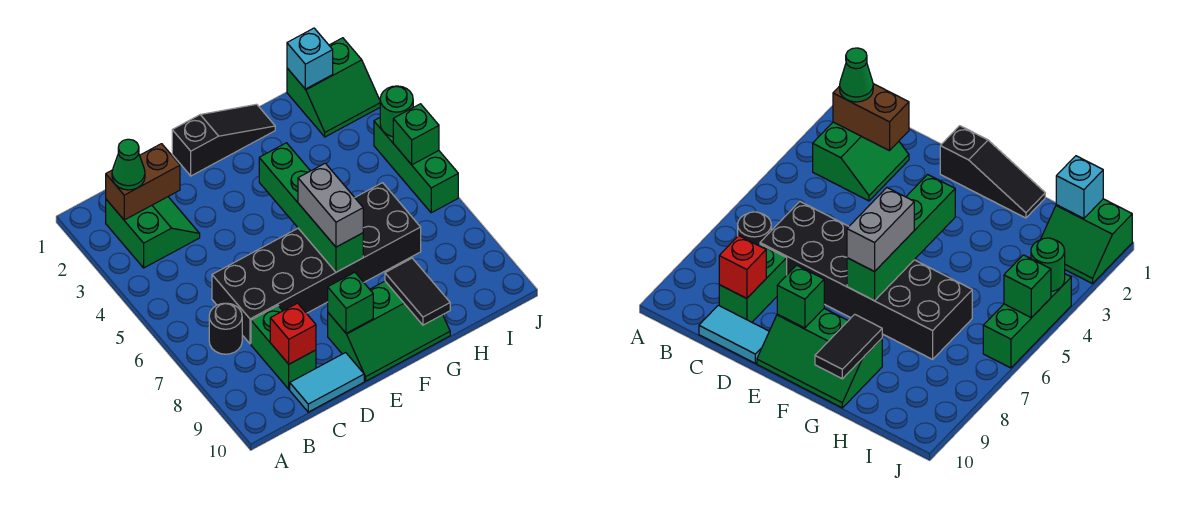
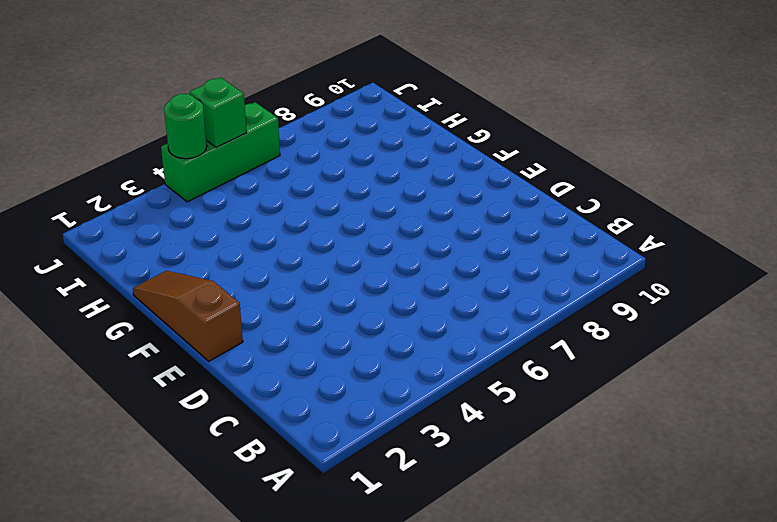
brown 1x3 slope [133,271,243,361] -> black 1x3 slope [172,104,275,176]
none -> green 2x2 slope [106,197,200,268]
none -> black 1x1 round brick [209,303,242,354]
none -> black 2x6 brick [212,183,421,344]

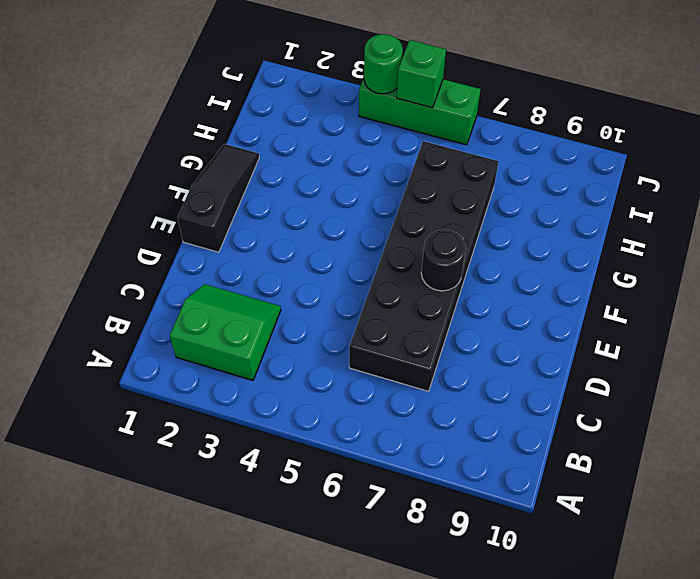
black 1x1 round brick [421,230,466,291] -> black 1x1 round brick moved to [209,303,242,354]
none -> green 1x2 brick [251,306,316,389]
none -> cyan 1x2 tile [290,353,364,412]
none -> green 2x3 slope [328,281,450,381]

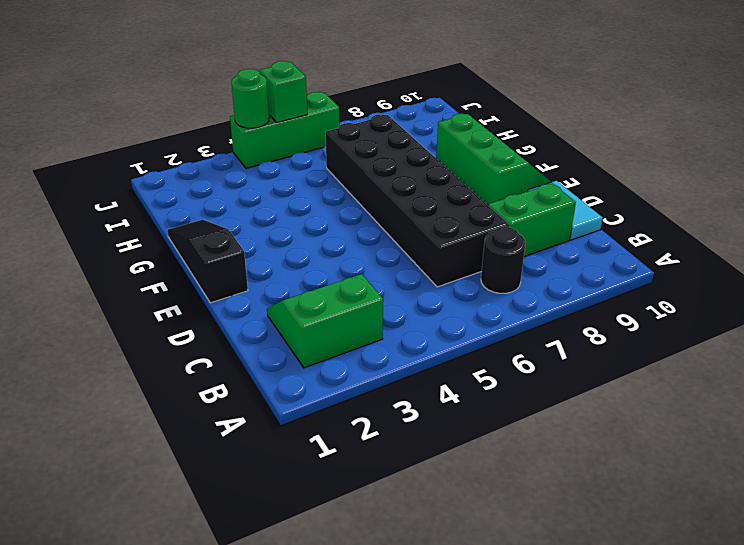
none -> green 2x2 slope [287,38,380,137]
none -> brown 1x2 brick [106,144,180,220]
none -> red 1x1 brick [270,303,316,364]

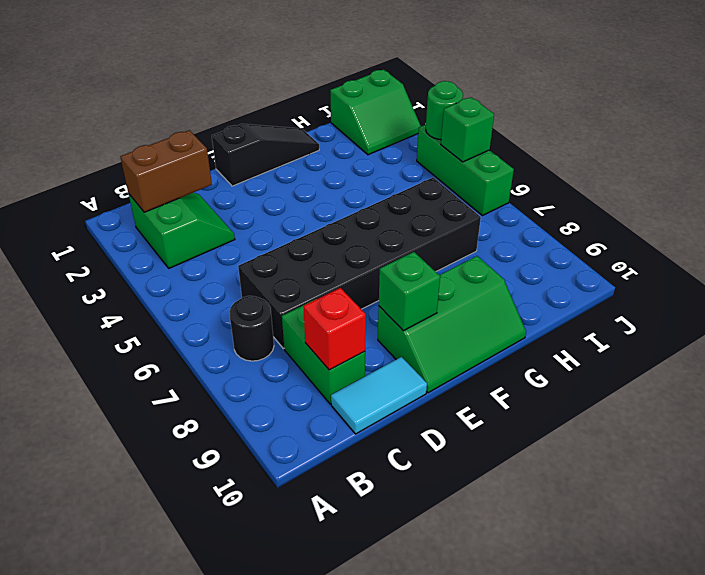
none -> green 1x4 brick [259,143,363,272]
none -> black 1x2 tile [385,258,450,325]
none -> cyan 1x1 brick [287,28,333,89]

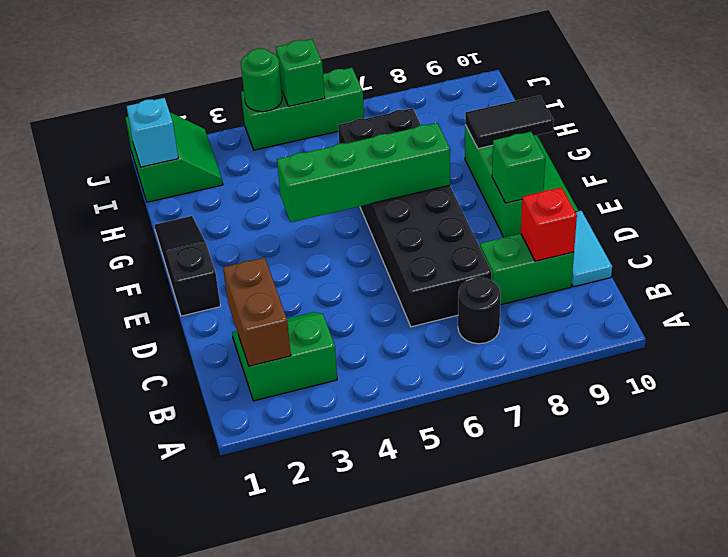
none -> green 1x1 cone [112,139,145,190]
none -> grey 1x2 brick [298,163,363,247]

